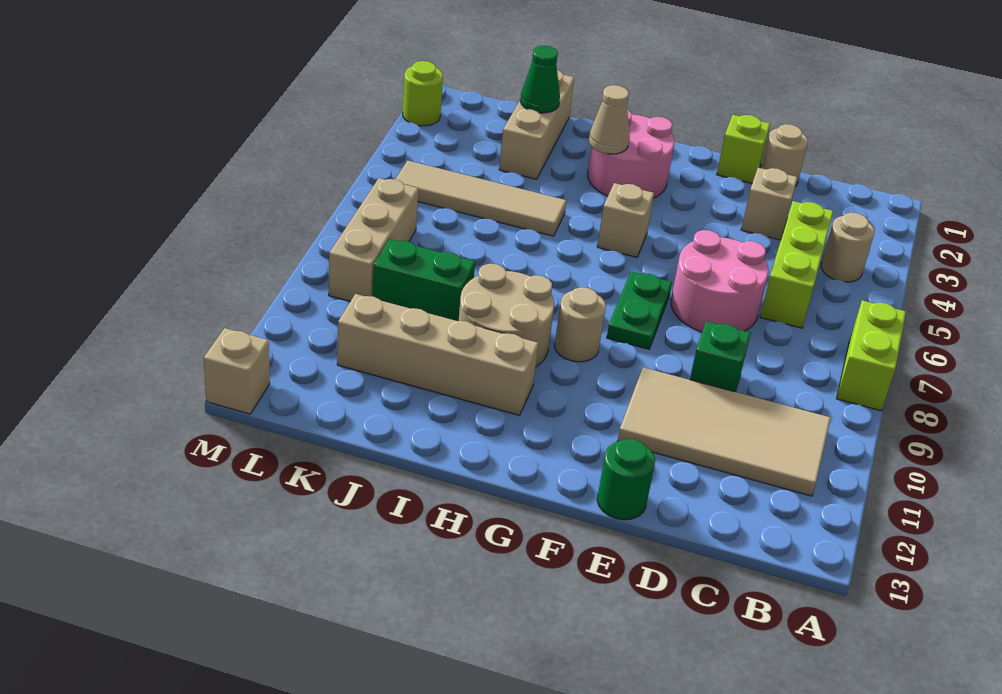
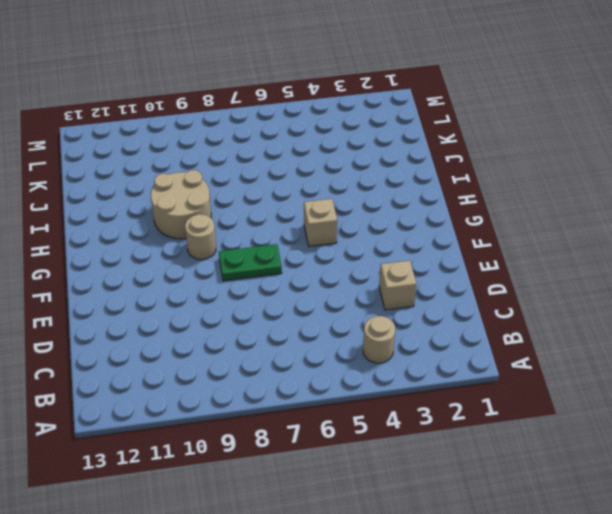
none -> lime 1x2 brick [837,300,906,411]
none -> tan 2x4 tile [617,367,831,496]
none -> lime 1x3 brick [760,201,833,328]

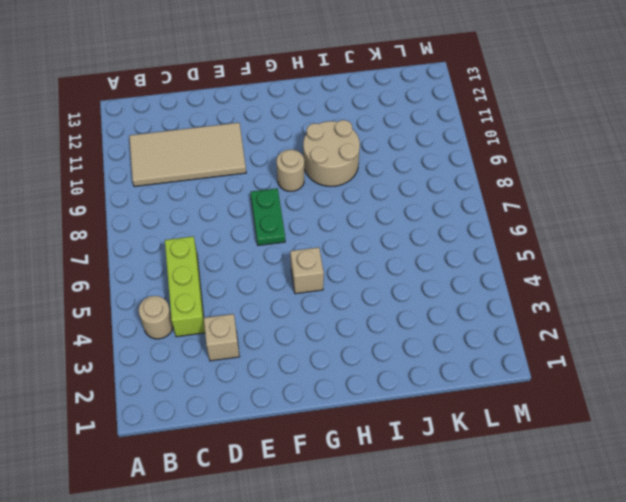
none -> lime 1x2 brick [837,300,906,411]
none -> tan 1x1 round brick [761,124,808,186]
none -> pink 2x2 round brick [671,230,769,332]

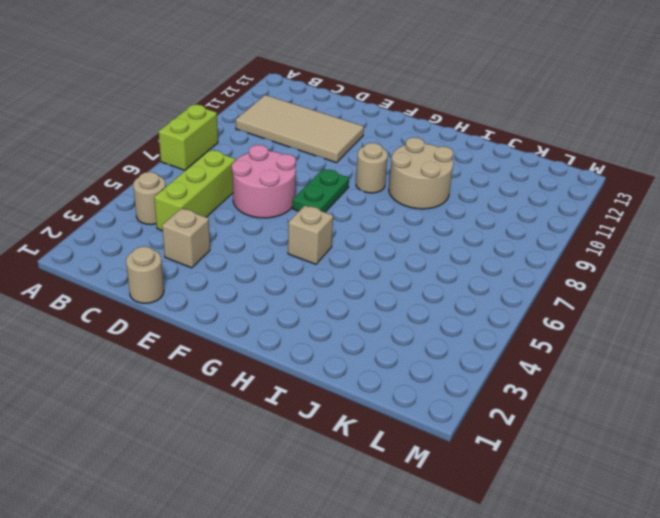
none -> green 1x1 brick [690,321,751,392]
none -> lime 1x1 brick [717,115,770,183]
none -> green 1x1 round brick [597,439,655,520]

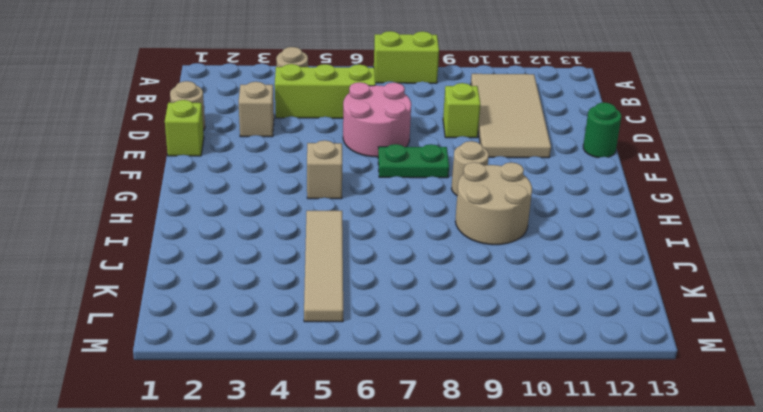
lime 1x1 brick [443,83,480,138] -> green 1x1 brick [690,321,751,392]
none -> pink 2x2 round brick [588,110,674,198]
none -> tan 1x4 brick [337,294,538,415]
none -> tan 1x3 brick [499,70,574,179]

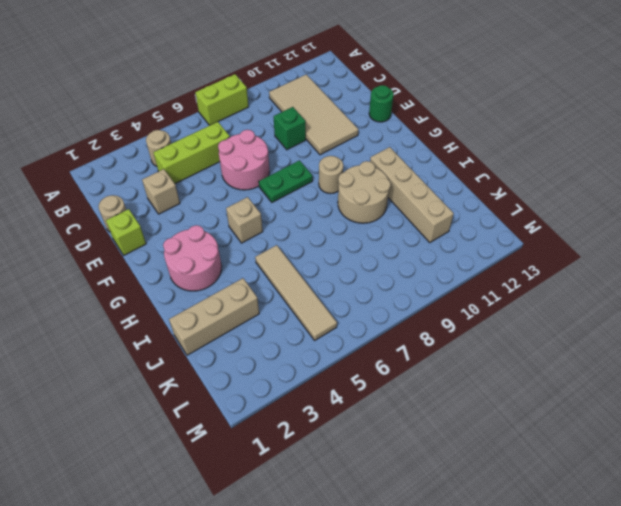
none -> green 1x2 brick [372,239,475,321]
none -> tan 1x3 brick [329,178,418,301]
none -> lime 1x1 round brick [403,61,443,126]

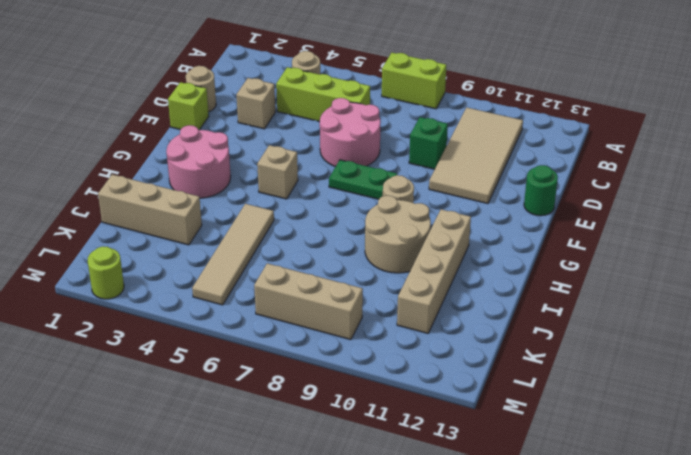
none -> green 1x2 brick [372,239,475,321]
none -> tan 1x1 brick [204,328,270,414]
none -> tan 1x1 cone [589,85,630,154]

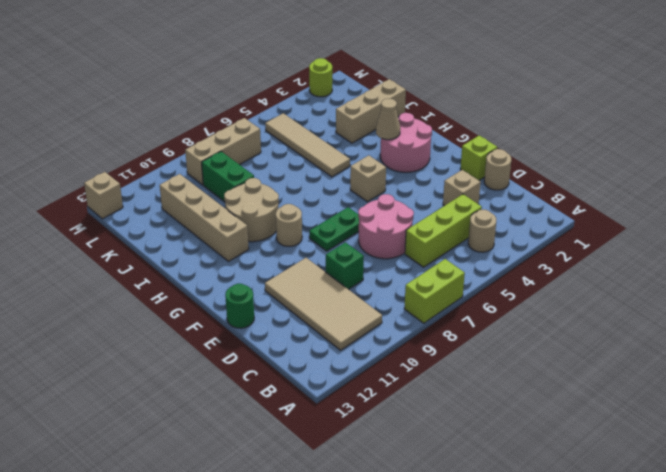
none -> green 1x1 cone [520,46,560,113]

